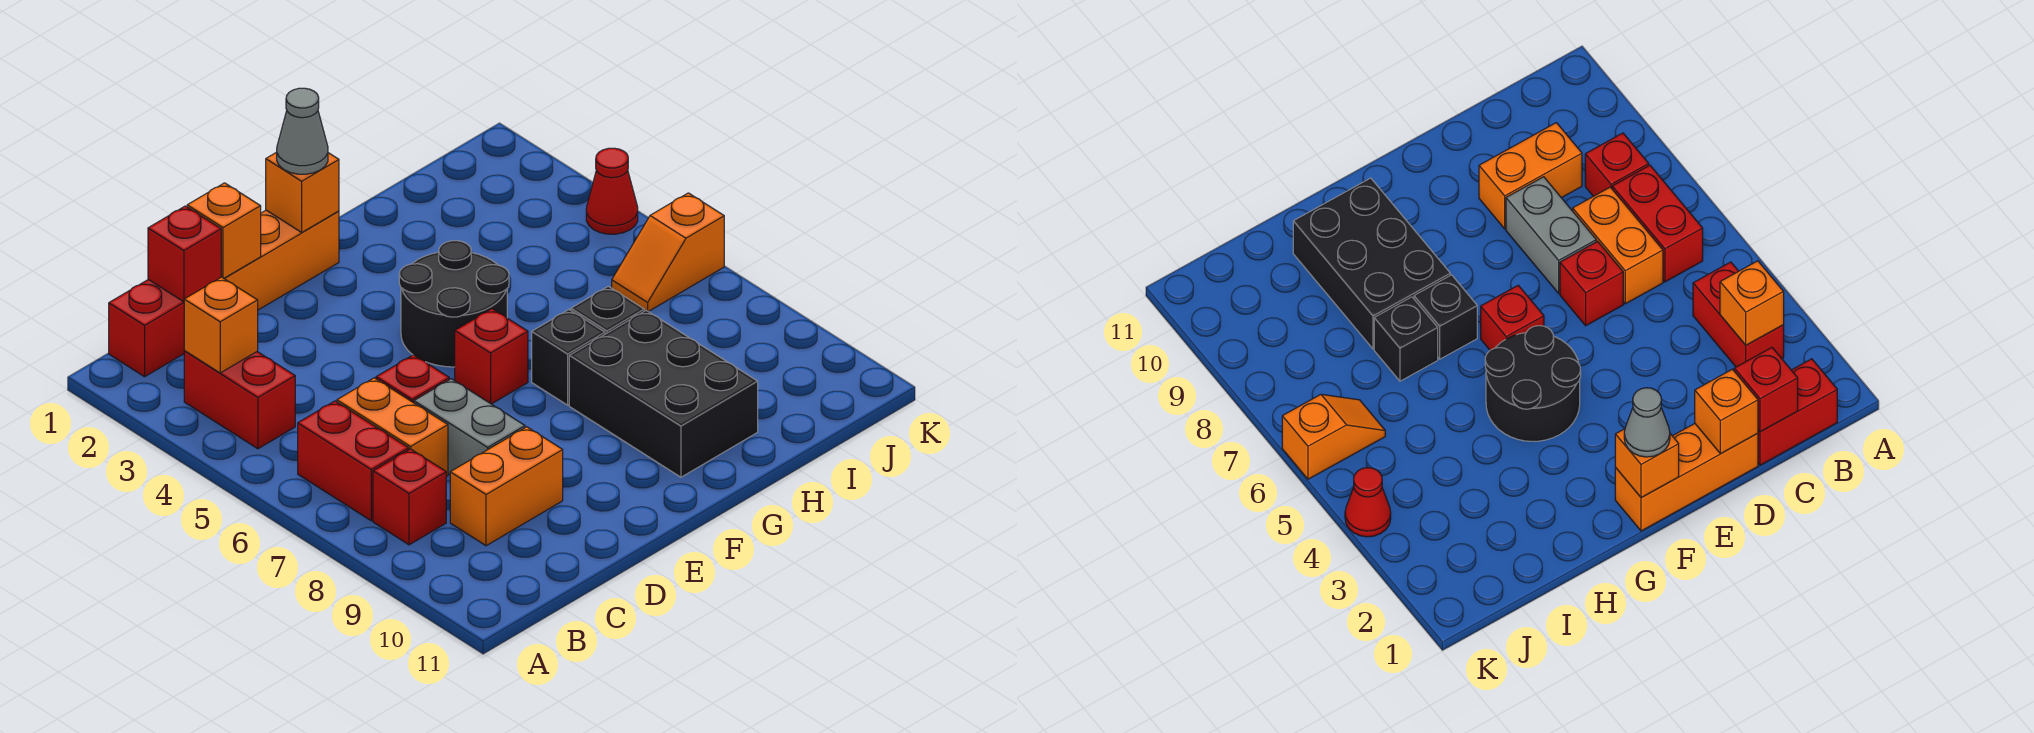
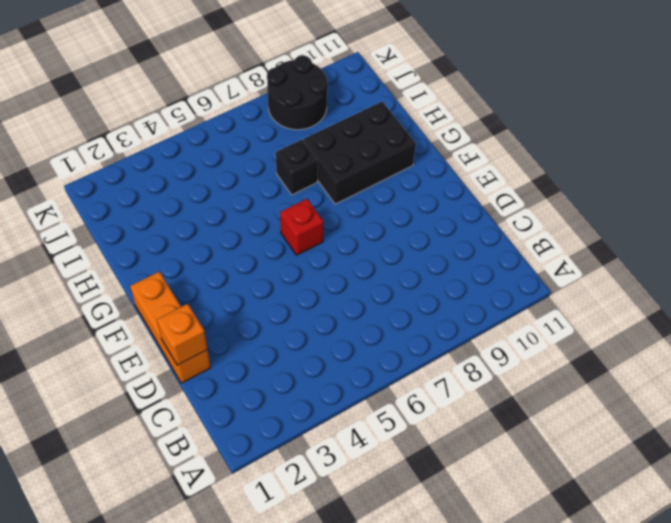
black 2x2 round brick [267,55,328,130] -> black 2x2 round brick moved to [399,241,509,367]
none -> red 1x2 brick [109,280,185,377]
none -> red 1x2 brick [184,351,295,449]
none -> red 1x2 brick [298,401,409,521]

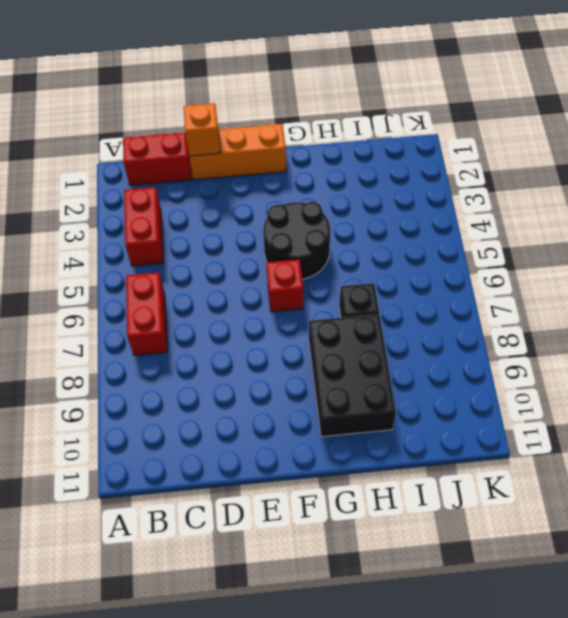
none -> red 1x1 brick [373,449,446,545]
none -> orange 1x2 brick [337,378,448,477]
none -> orange 1x2 brick [450,427,563,546]

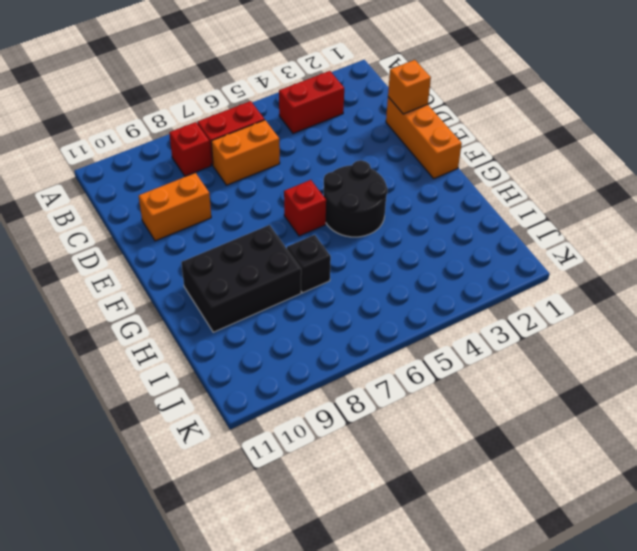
orange 1x2 brick [139,173,211,241] -> orange 1x2 brick turned to [450,427,563,546]
none -> red 1x2 brick [109,280,185,377]
none -> red 1x1 brick [376,355,449,403]
none -> grey 1x2 brick [414,379,525,475]

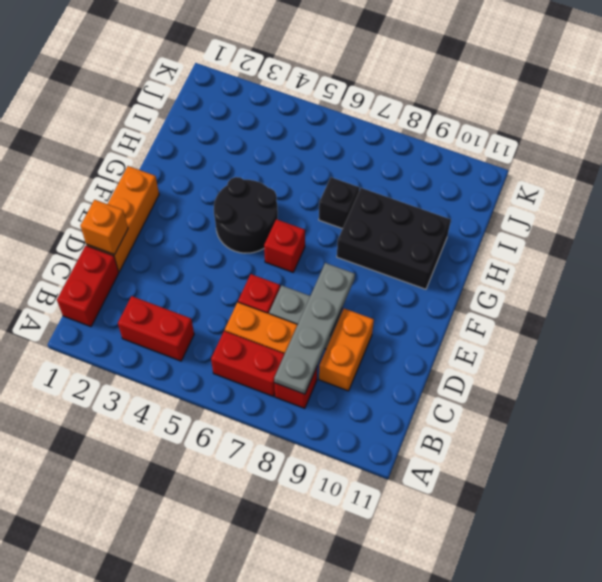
grey 1x4 plate [274,263,355,394] -> none
none -> black 1x1 brick [532,310,605,405]
none -> orange 1x2 slope [612,193,724,312]
none -> red 1x1 cone [586,148,638,234]

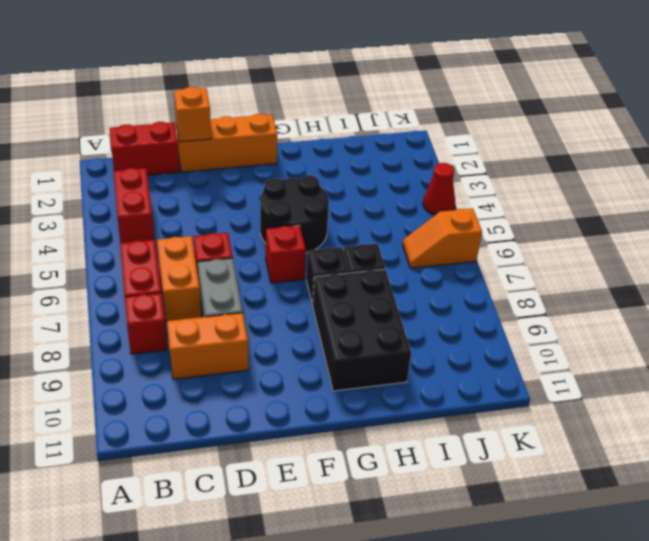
none -> orange 1x1 brick [184,277,258,373]
none -> red 1x1 brick [148,206,221,302]
none -> orange 1x1 brick [266,152,339,232]

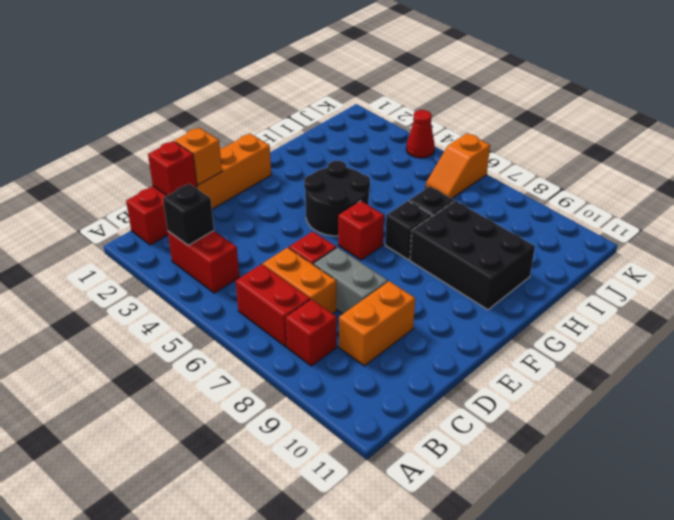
black 1x1 brick [163,184,214,246] -> orange 1x1 brick [184,277,258,373]
none -> orange 1x1 brick [266,152,339,232]
none -> grey 1x1 cone [277,88,328,174]

